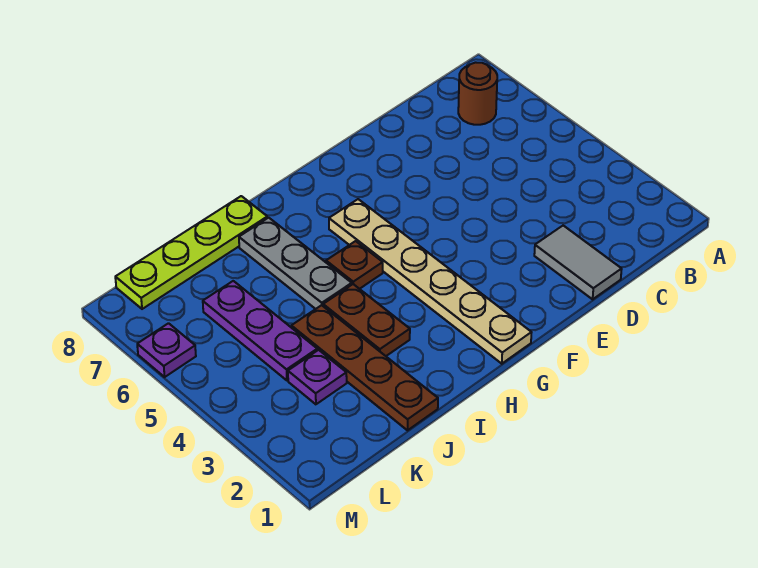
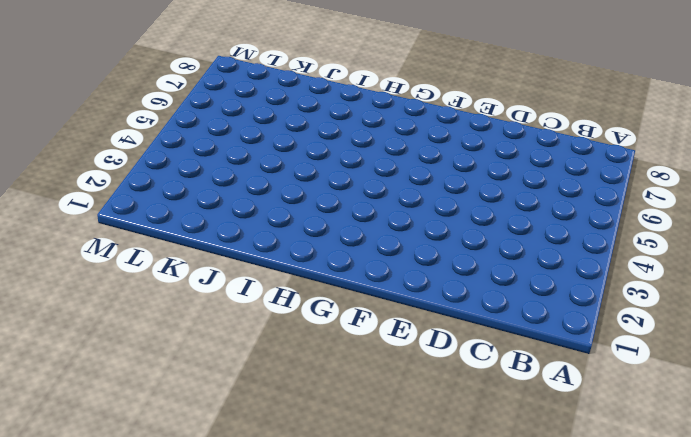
none -> brown 1x1 round brick [458,62,497,125]
none -> grey 1x2 tile [534,226,622,299]

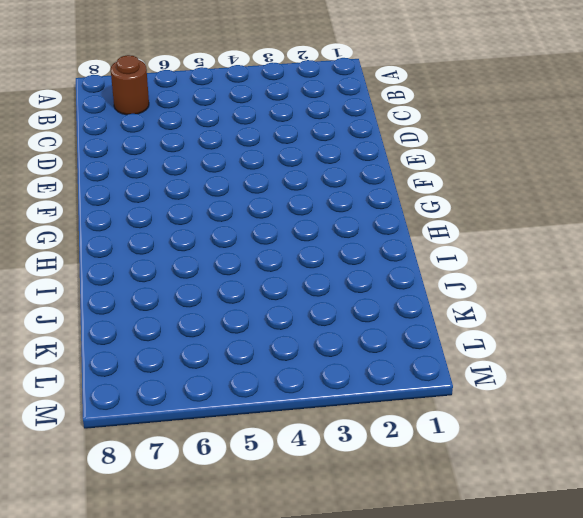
none -> grey 1x2 tile [534,226,622,299]
none -> tan 1x6 plate [329,199,532,364]

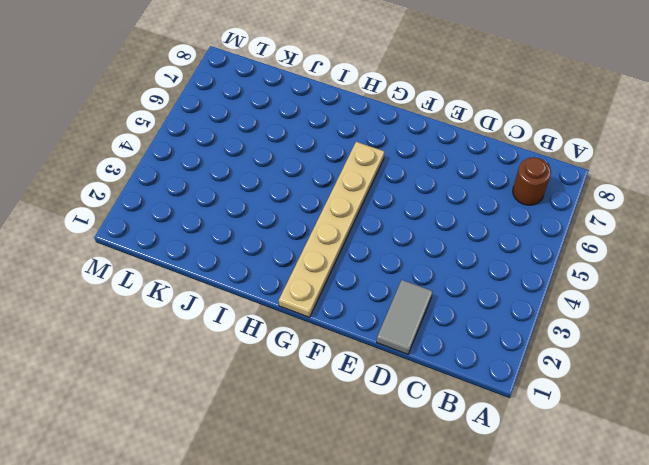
none -> brown 1x1 plate [326,241,383,289]
none -> brown 1x2 plate [323,284,410,356]

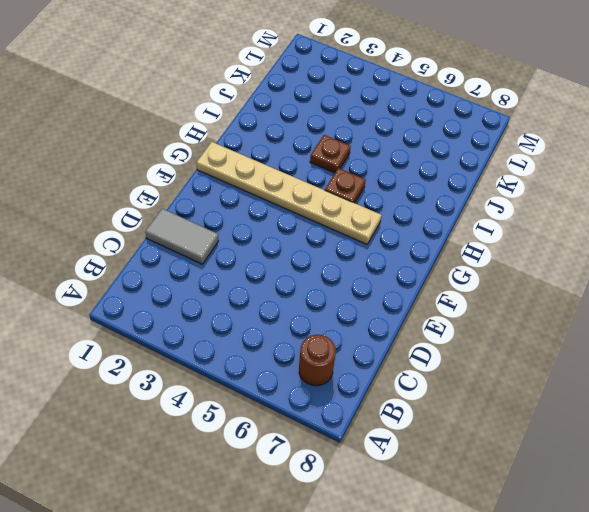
brown 1x1 plate [310,135,351,173] -> brown 1x2 plate [323,284,410,356]
none -> grey 1x3 plate [239,218,352,309]
none -> lime 1x4 plate [115,196,267,309]

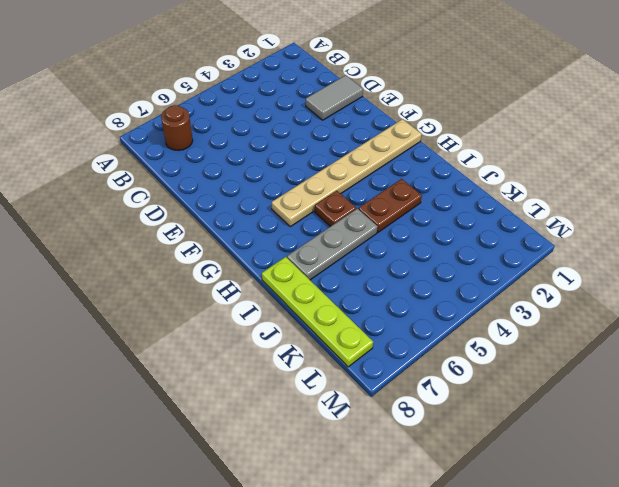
none -> brown 1x4 plate [291,305,438,430]
none -> purple 1x1 plate [288,350,347,404]

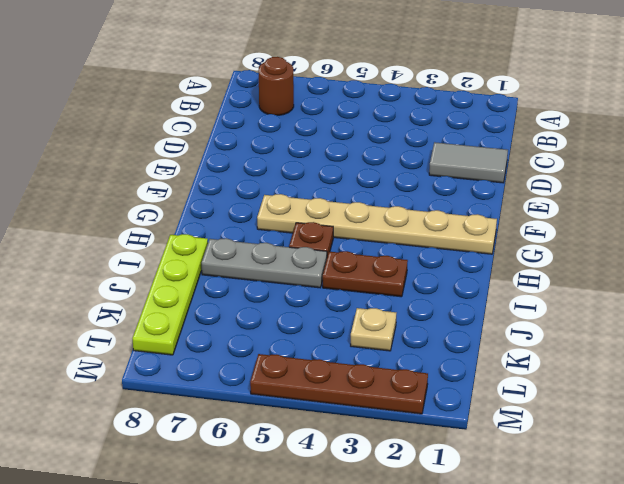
tan 1x1 plate [351,308,396,351] -> purple 1x1 plate [288,350,347,404]
brown 1x4 plate [250,354,428,414] -> brown 1x4 plate moved to [291,305,438,430]
none -> purple 1x3 plate [203,281,317,380]
none -> purple 1x1 plate [137,323,196,377]

